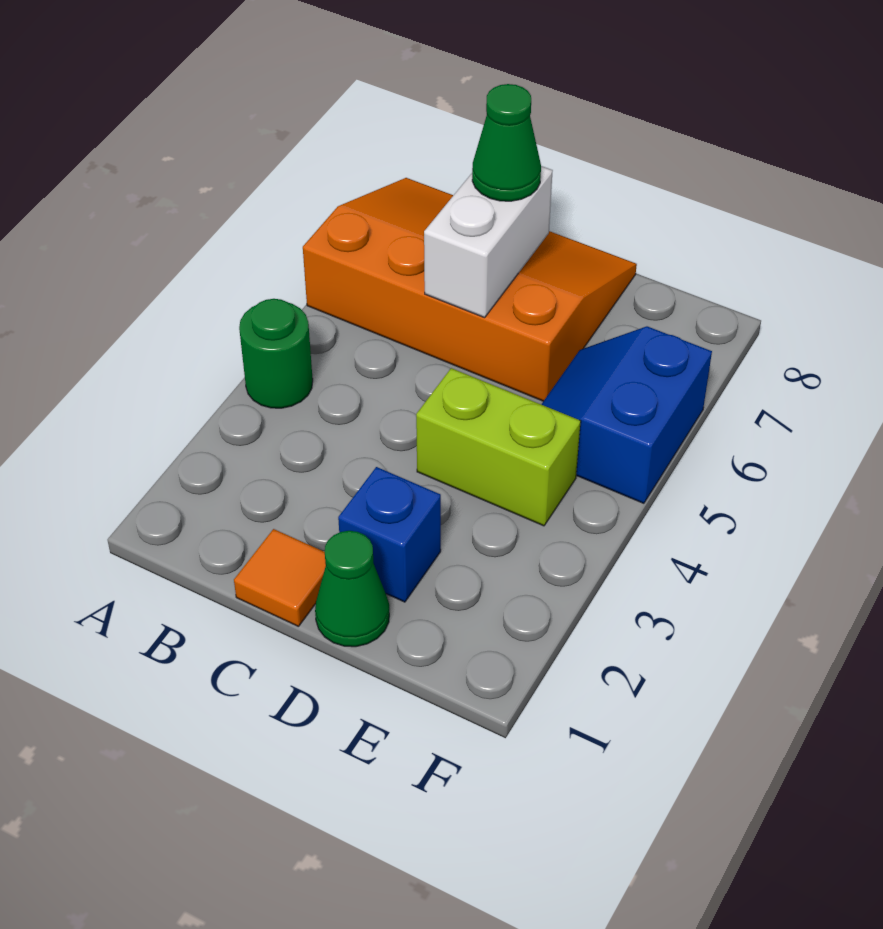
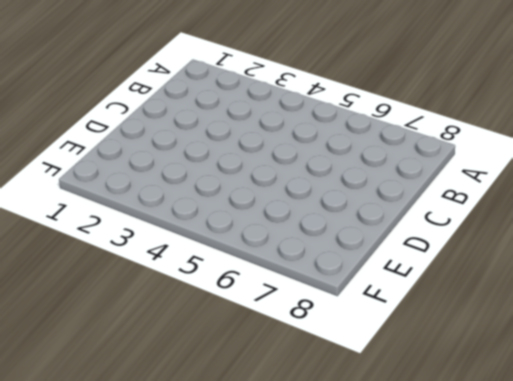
none -> green 1x1 round brick [239,299,313,408]
none -> orange 3x4 slope [303,178,637,401]

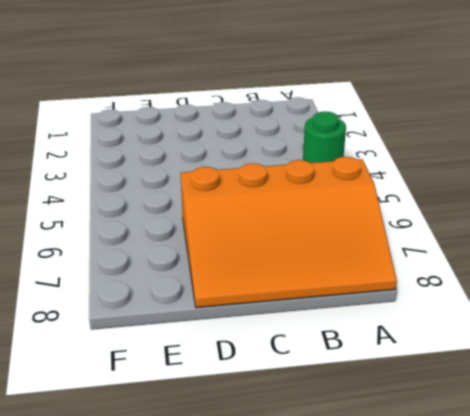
none -> orange 1x1 tile [234,529,326,627]
none -> green 1x1 cone [315,531,389,647]

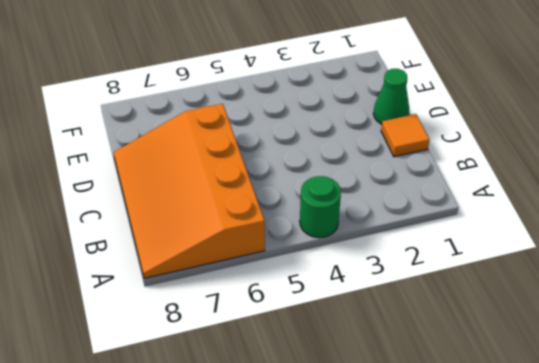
none -> blue 1x1 brick [338,467,441,602]
none -> lime 1x2 brick [416,368,581,526]

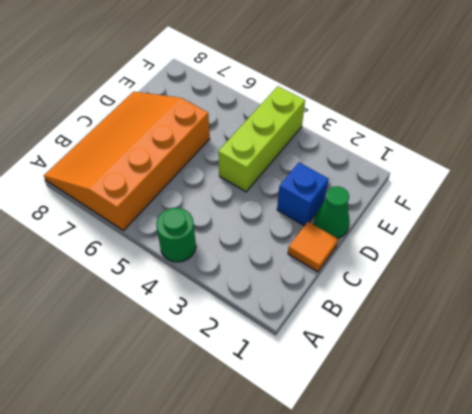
lime 1x3 brick [218,86,305,192] -> lime 1x2 brick [416,368,581,526]
none -> blue 2x2 slope [541,326,712,503]
none -> white 1x2 brick [424,166,553,318]

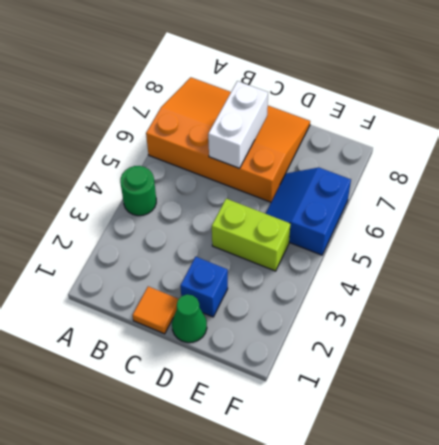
none -> green 1x1 cone [472,84,541,201]

